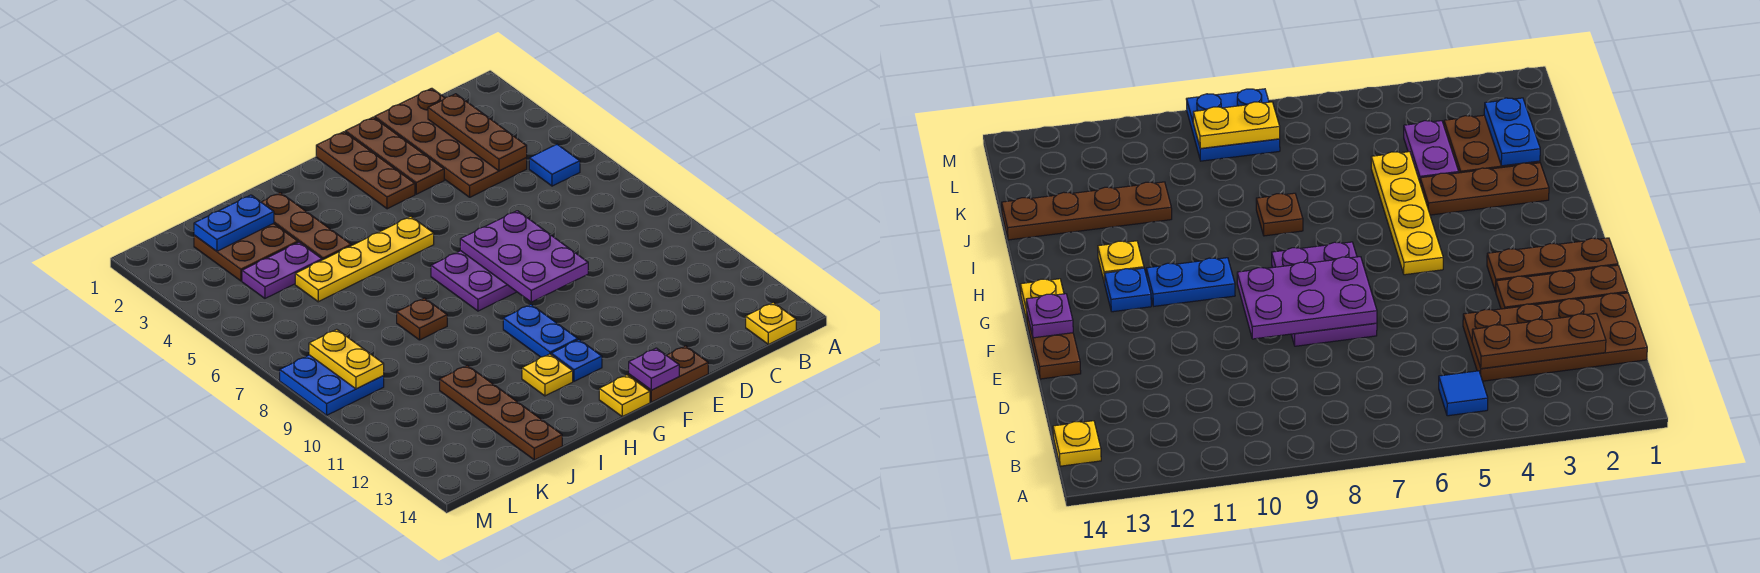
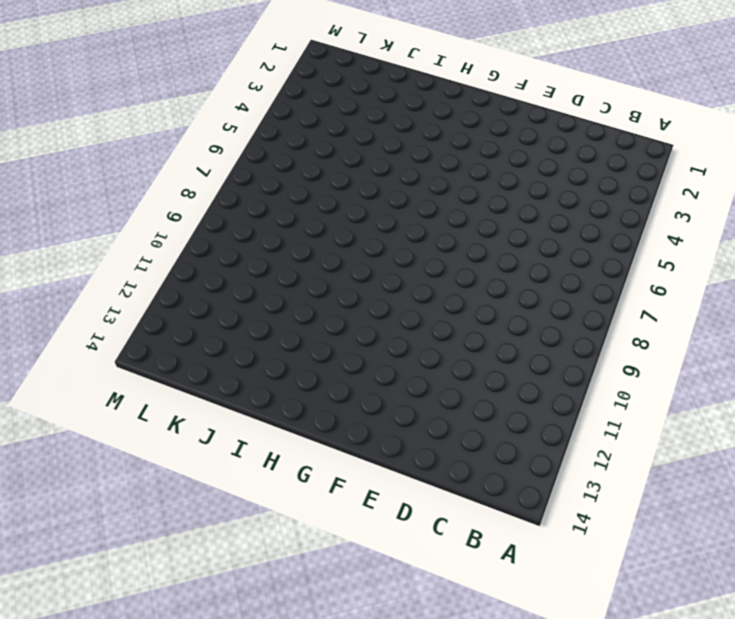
none -> blue 1x1 tile [529,144,580,186]
none -> yellow 1x1 plate [746,302,796,344]
none -> brown 2x4 plate [375,88,527,197]

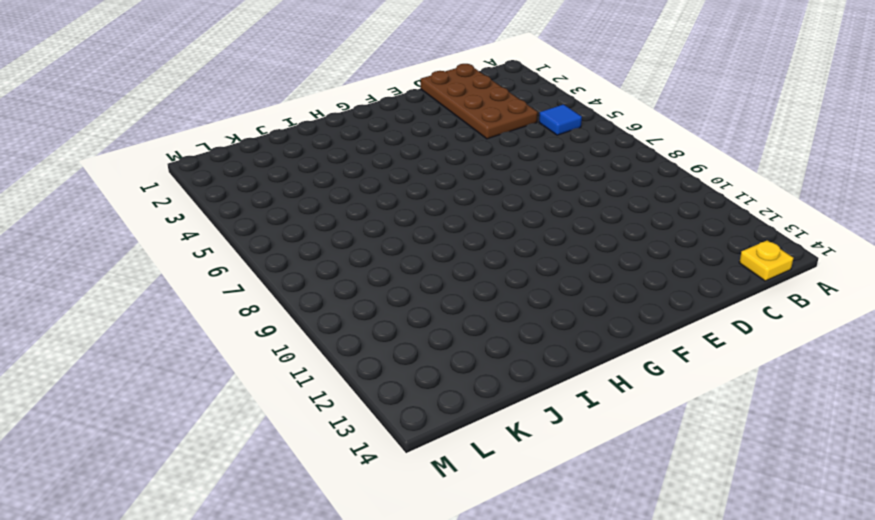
none -> brown 1x3 plate [345,117,444,194]
none -> purple 2x3 plate [431,251,516,311]
none -> brown 1x2 plate [629,346,708,402]

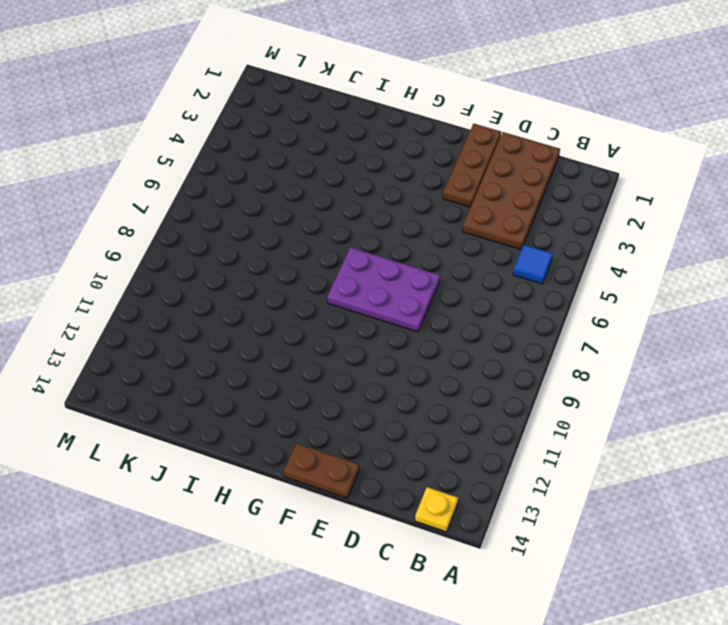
none -> brown 1x3 plate [316,132,415,209]
none -> yellow 1x4 plate [295,217,434,302]
none -> blue 1x2 plate [503,304,578,357]

